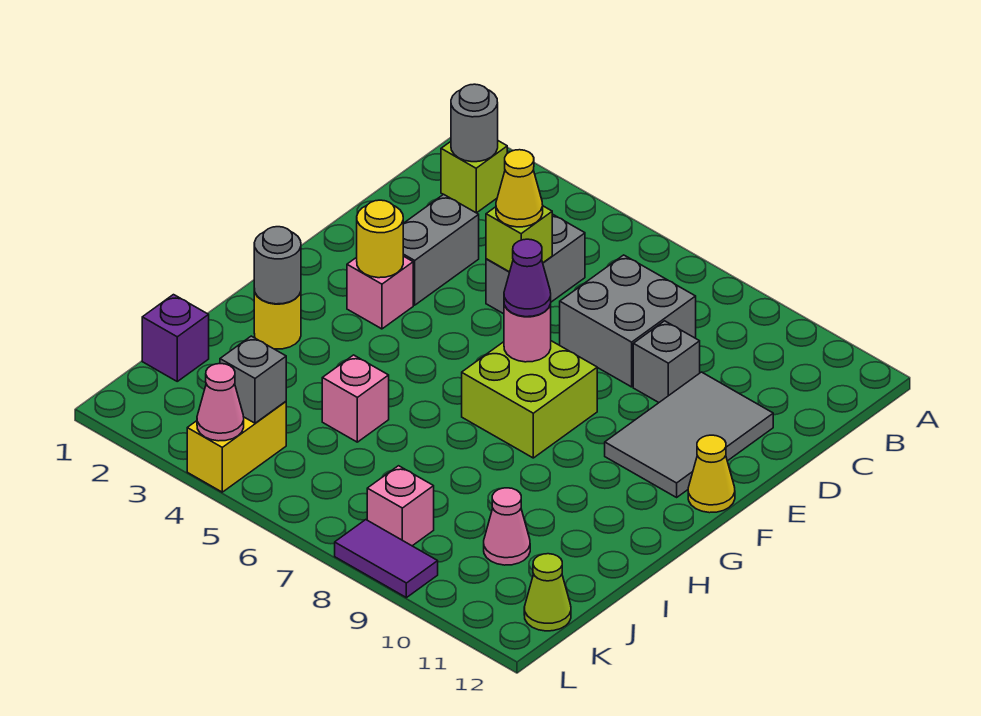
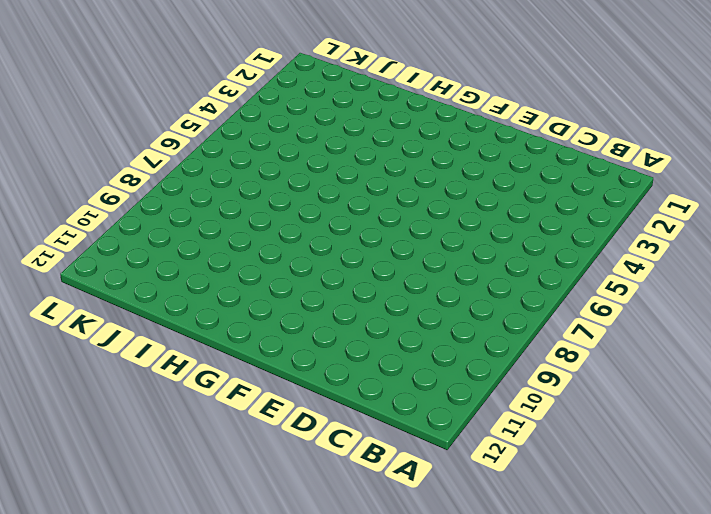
none -> lime 1x1 brick [441,141,507,213]
none -> grey 1x2 brick [486,214,585,314]
none -> grey 2x2 brick [560,255,696,387]

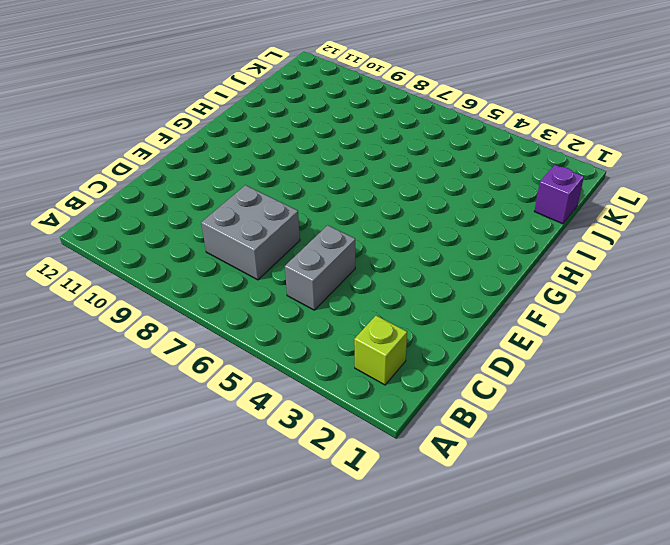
none -> grey 1x2 brick [403,194,479,305]
none -> grey 1x1 brick [633,321,700,402]
none -> grey 2x3 tile [605,372,773,497]

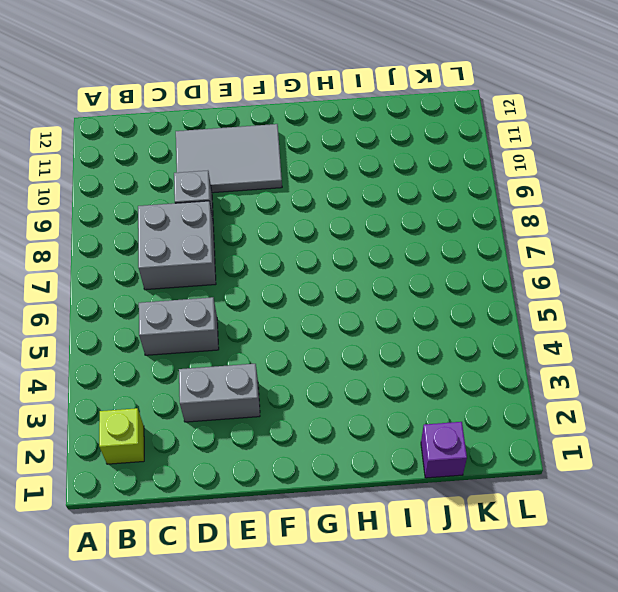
none -> pink 1x1 brick [347,256,413,329]
none -> lime 2x2 brick [462,341,597,458]
none -> yellow 1x1 cone [688,435,735,513]

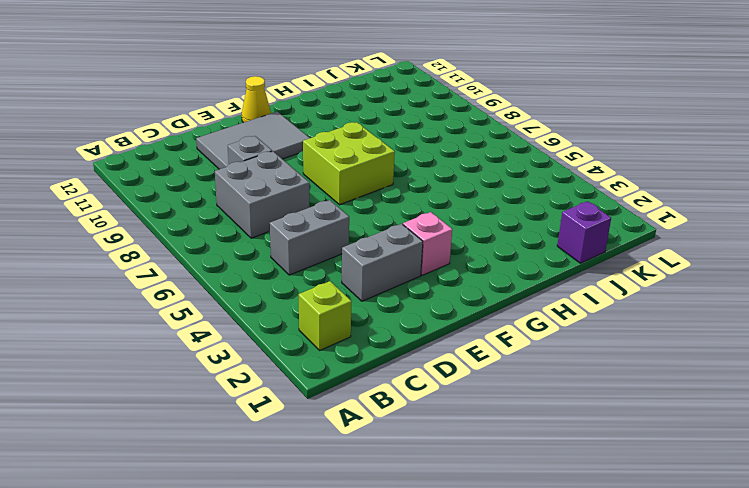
none -> yellow 1x1 round brick [254,289,301,349]
none -> pink 1x1 brick [322,355,389,442]
none -> pink 1x1 cone [484,488,530,565]

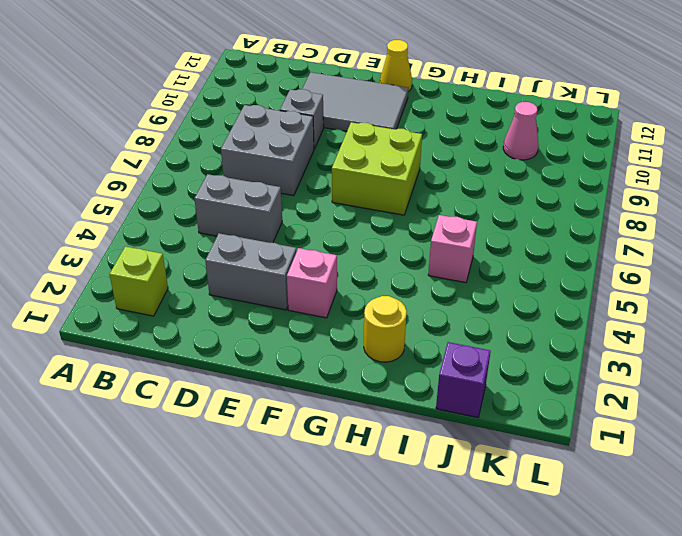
none -> yellow 1x2 brick [187,401,286,492]
none -> pink 1x1 brick [367,466,434,546]
none -> lime 1x1 cone [524,554,571,631]

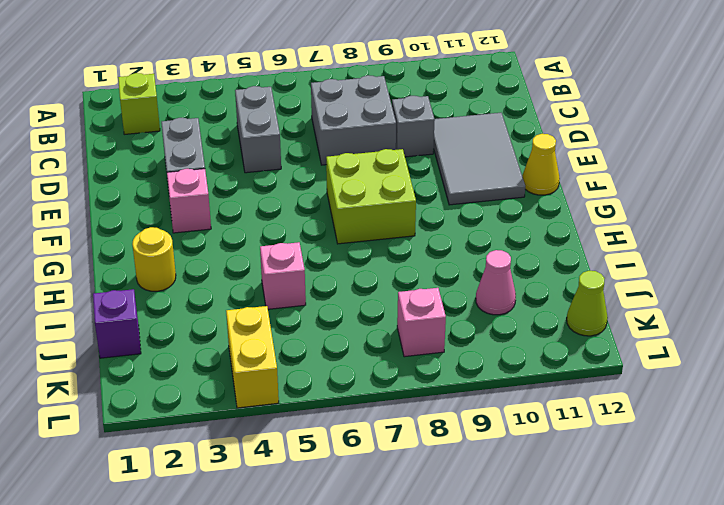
none -> purple 1x2 tile [335,520,438,598]
none -> grey 1x1 round brick [451,84,498,162]
none -> lime 1x1 brick [486,206,552,272]

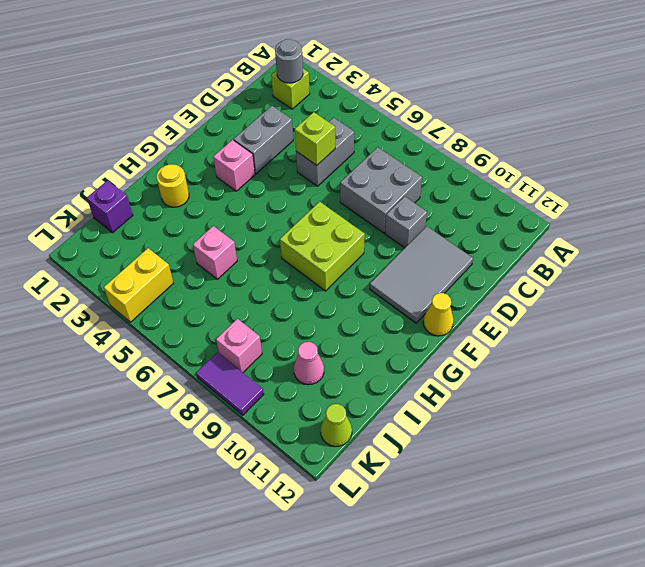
none -> yellow 1x1 round brick [357,200,403,278]
none -> pink 1x1 round brick [504,304,551,362]
none -> grey 1x1 round brick [254,227,301,304]

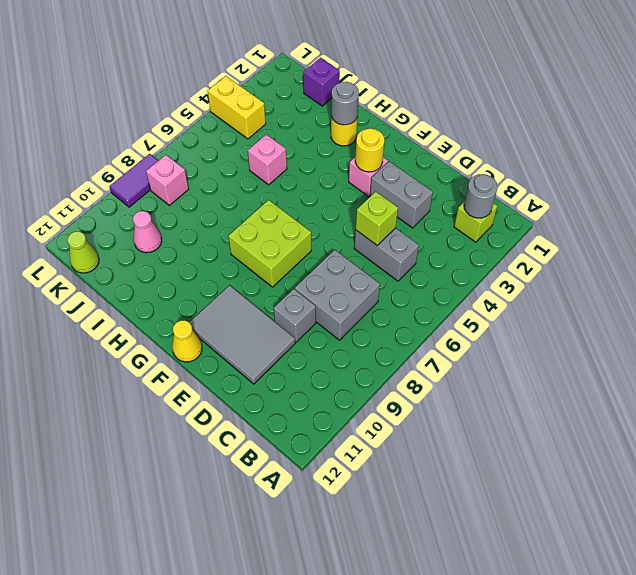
none -> pink 1x1 round brick [504,304,551,362]
none -> grey 1x1 brick [220,336,286,423]
none -> pink 1x1 cone [197,364,244,441]

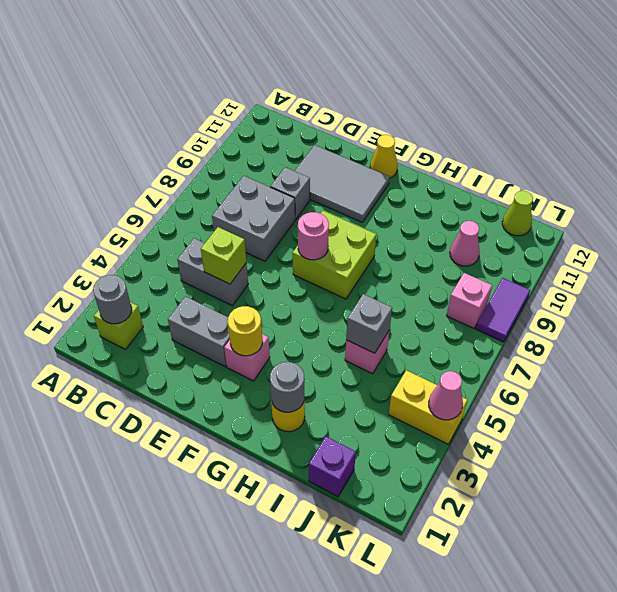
grey 1x1 brick [346,294,392,353] -> grey 1x1 brick moved to [220,336,286,423]
none -> yellow 1x1 cone [496,150,543,227]
none -> purple 1x1 cone [504,239,551,317]

